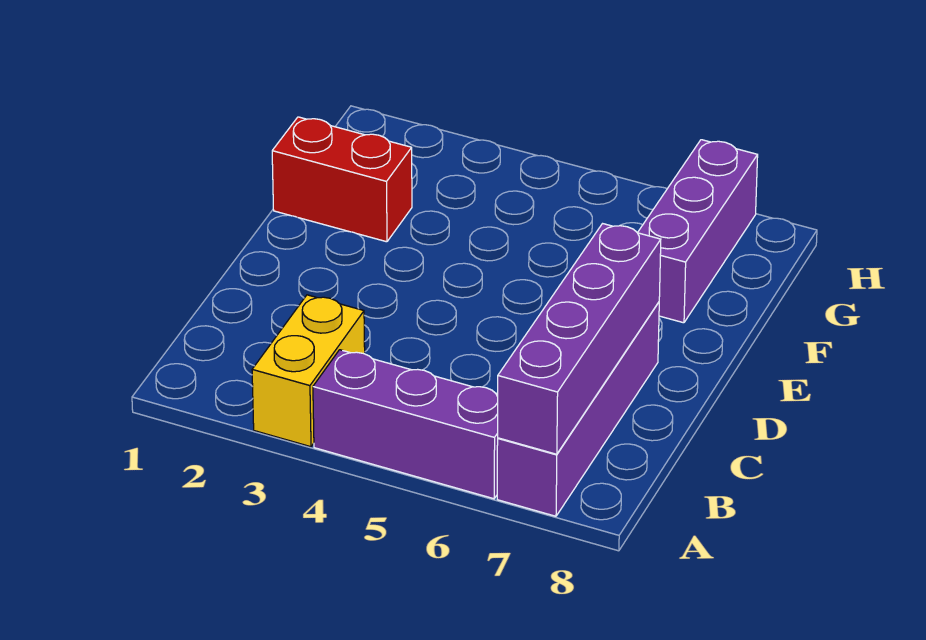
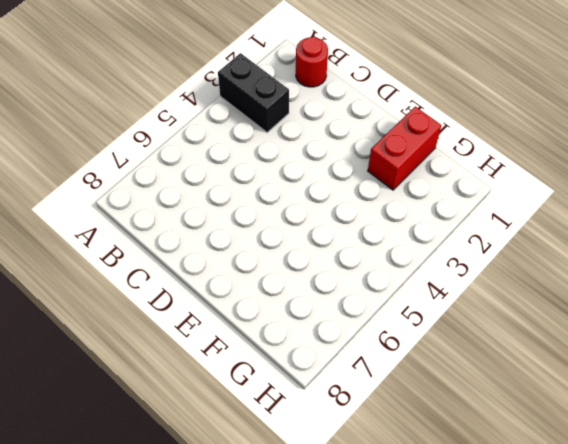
black 1x2 brick [218,53,289,132] -> yellow 1x2 brick [252,295,365,447]
red 1x1 round brick [296,37,328,87] -> none
none -> purple 1x3 brick [313,350,498,499]
none -> purple 1x4 brick [497,302,659,516]

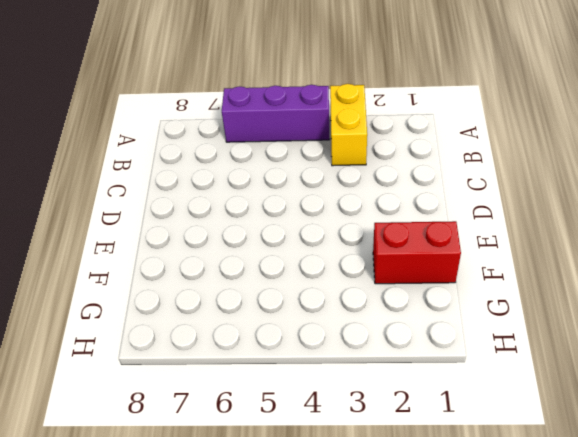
none -> purple 1x4 brick [497,302,659,516]
none -> purple 1x3 brick [638,140,758,323]

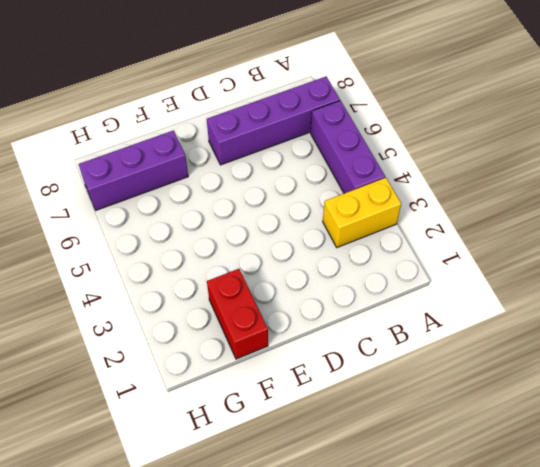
none -> purple 1x4 brick [498,224,661,454]

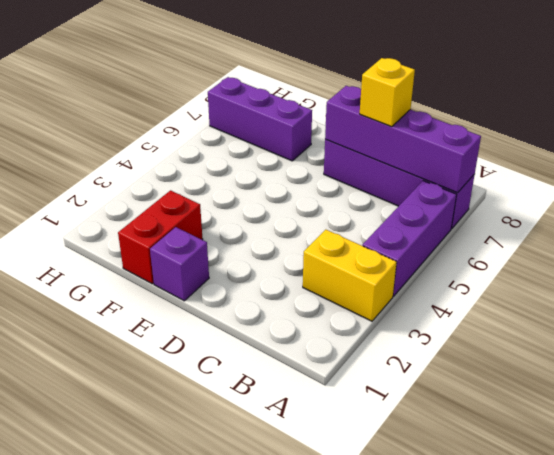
yellow 1x1 brick [360,58,415,127] -> none
purple 1x1 brick [150,227,209,301] -> none

